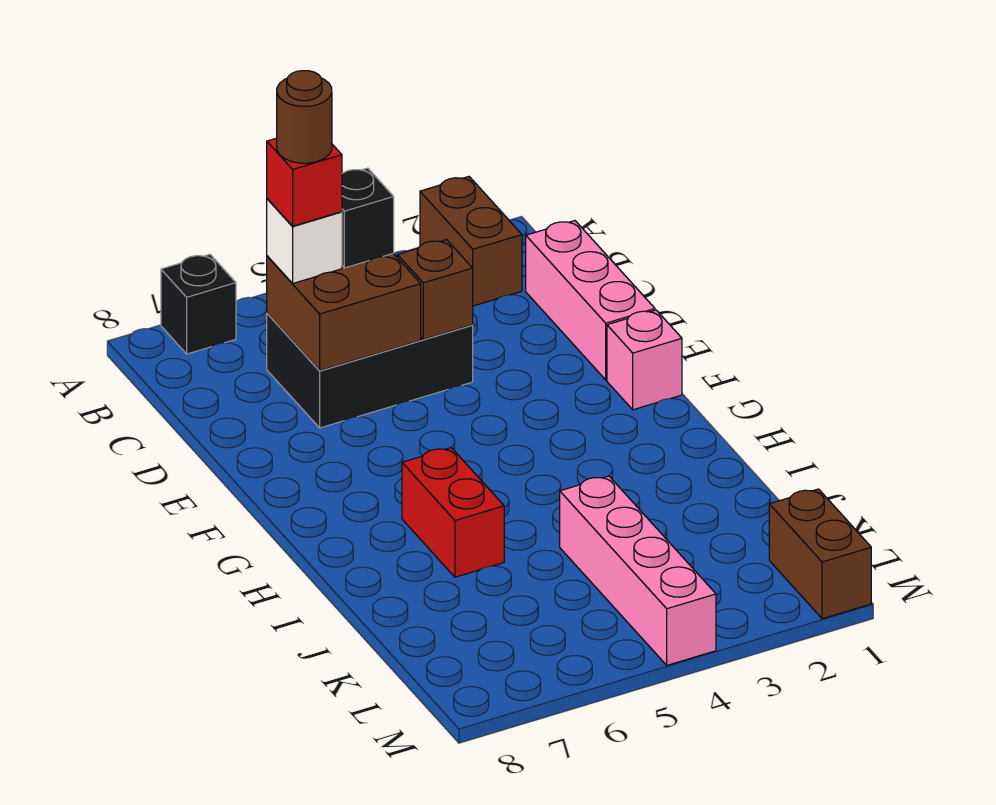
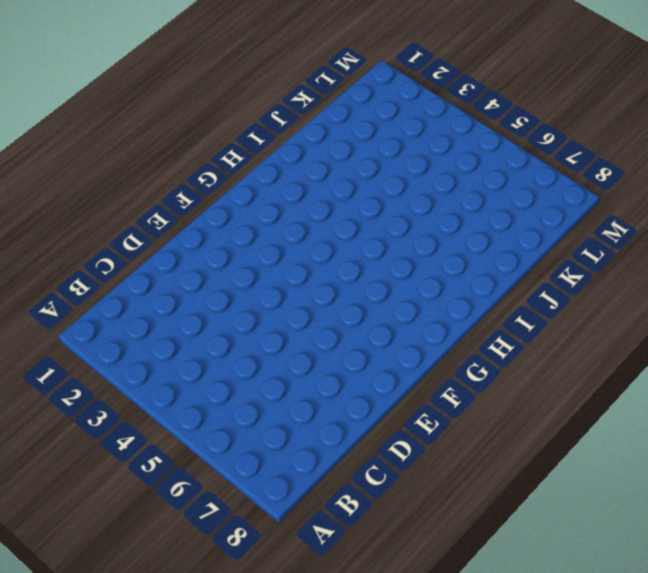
none -> brown 1x2 brick [420,177,522,306]
none -> black 1x1 brick [161,254,236,354]
none -> pink 1x3 brick [526,221,655,380]

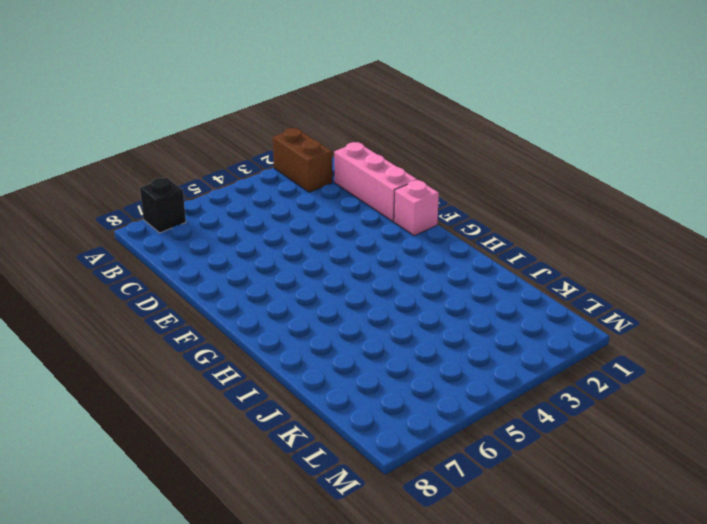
none -> black 2x3 brick [267,313,473,428]
none -> red 1x2 brick [402,448,504,577]
none -> pink 1x4 brick [560,476,716,665]

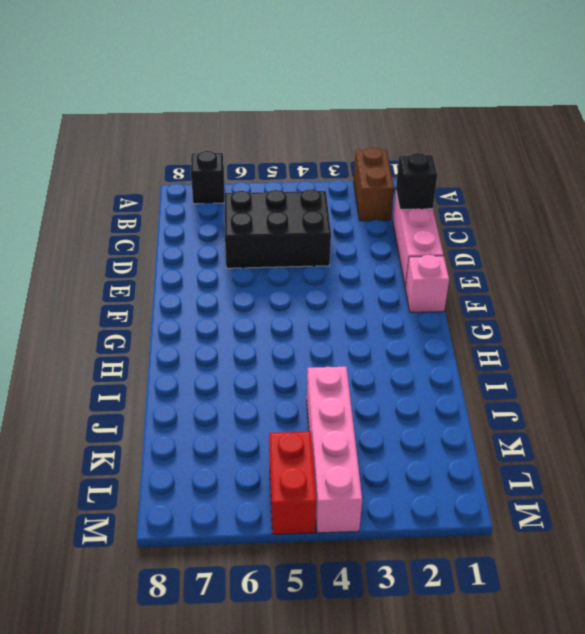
black 1x1 brick [396,153,437,209] -> black 1x1 brick moved to [342,168,394,268]
red 1x2 brick [269,432,316,534] -> red 1x2 brick moved to [402,448,504,577]
none -> brown 1x2 brick [769,489,871,619]
none -> brown 2x2 brick [267,253,421,371]
none -> brown 1x1 brick [397,240,473,339]

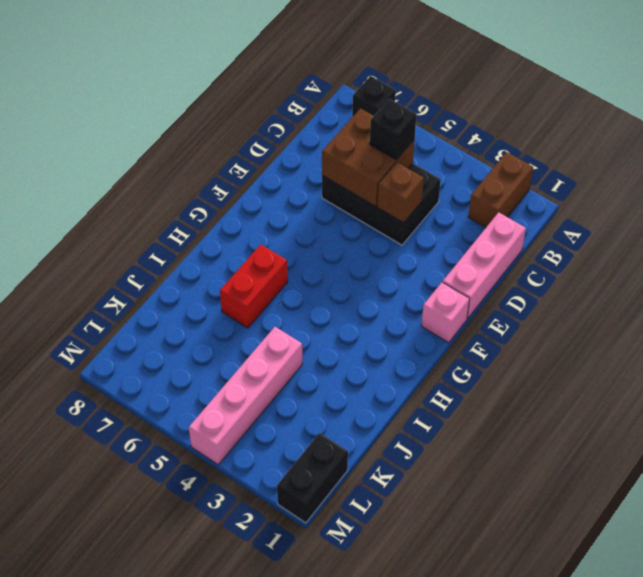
black 1x2 brick [277,433,348,523] -> brown 1x2 brick [769,489,871,619]
none -> white 1x1 brick [267,199,342,283]
none -> red 1x1 brick [267,138,342,226]
none -> brown 1x1 round brick [277,71,332,163]

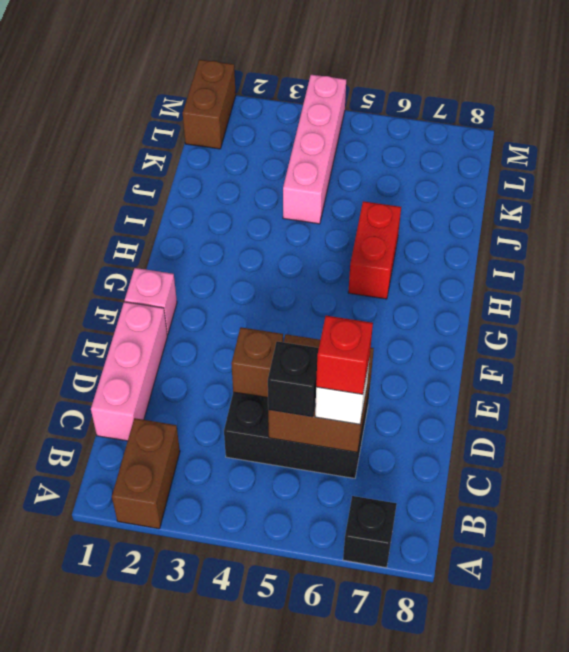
none -> brown 1x1 round brick [277,71,332,163]

